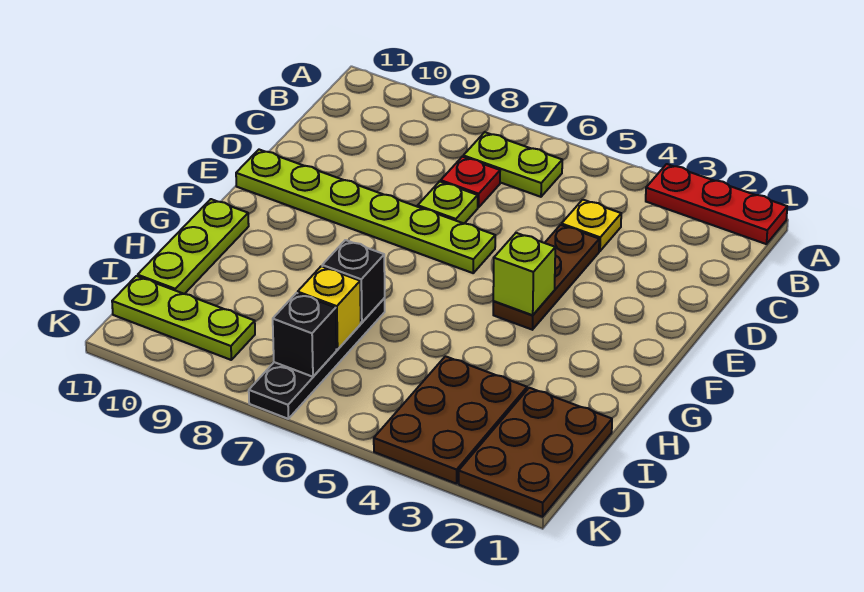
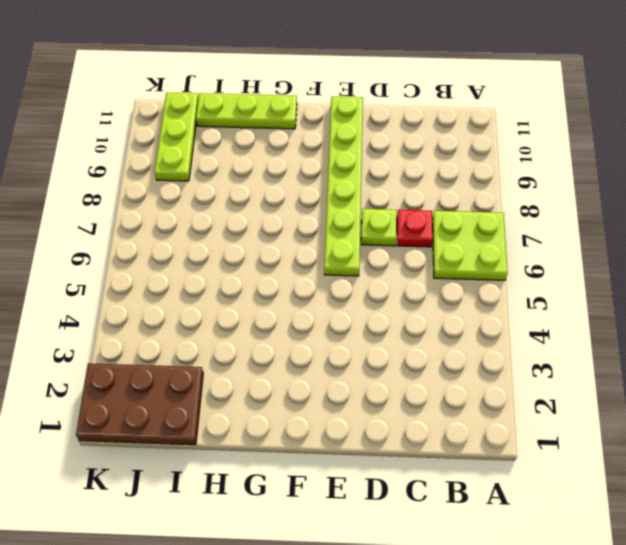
lime 2x2 plate [432,211,508,280] -> lime 1x2 plate [463,132,562,197]
none -> red 1x3 plate [646,164,787,244]
none -> yellow 1x1 plate [561,200,621,251]
none -> brown 1x3 plate [493,225,599,330]

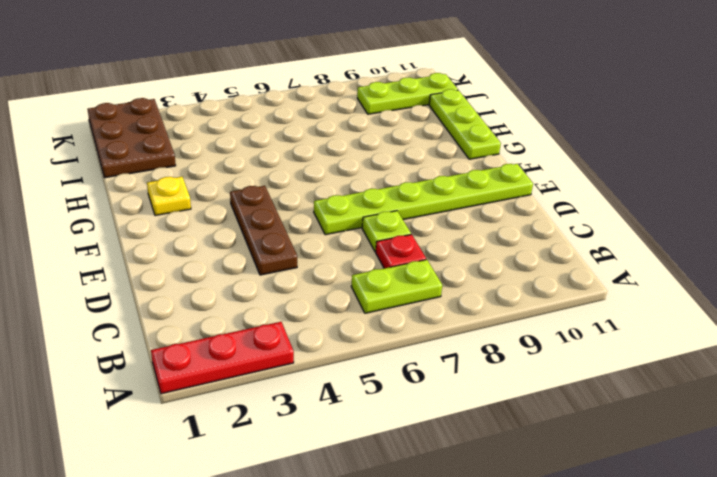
yellow 1x1 plate [147,177,191,216] -> yellow 1x1 plate moved to [561,200,621,251]
none -> black 1x4 plate [249,298,385,419]
none -> brown 2x3 plate [374,356,527,484]
none -> lime 1x1 brick [493,233,555,315]

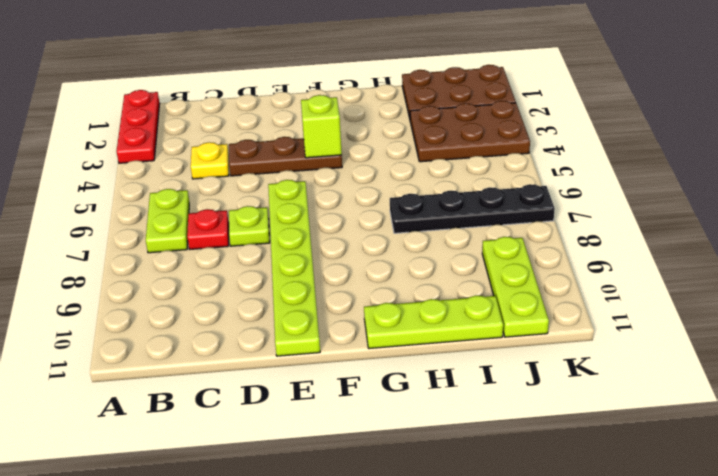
none -> black 1x1 brick [322,240,385,323]
none -> yellow 1x1 brick [298,266,361,350]
none -> black 1x1 brick [273,293,336,377]

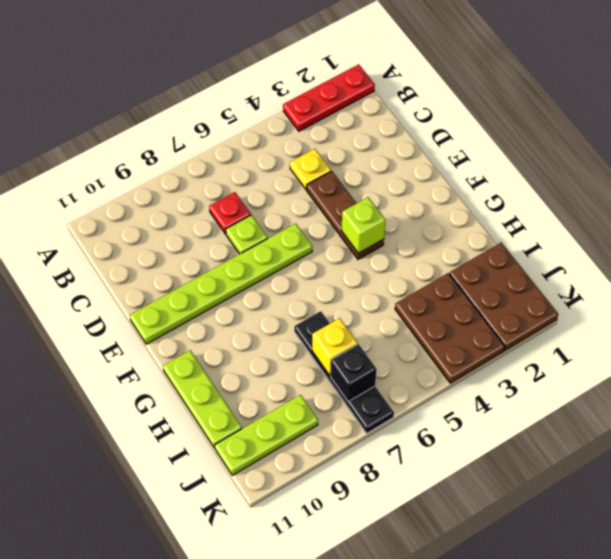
none -> lime 1x2 plate [463,132,562,197]
none -> black 1x1 brick [322,240,385,323]

